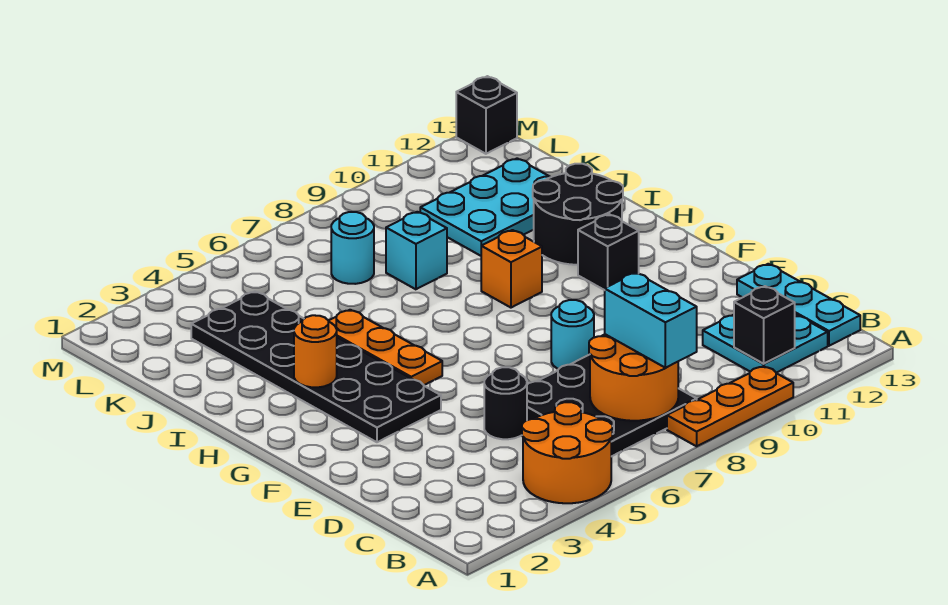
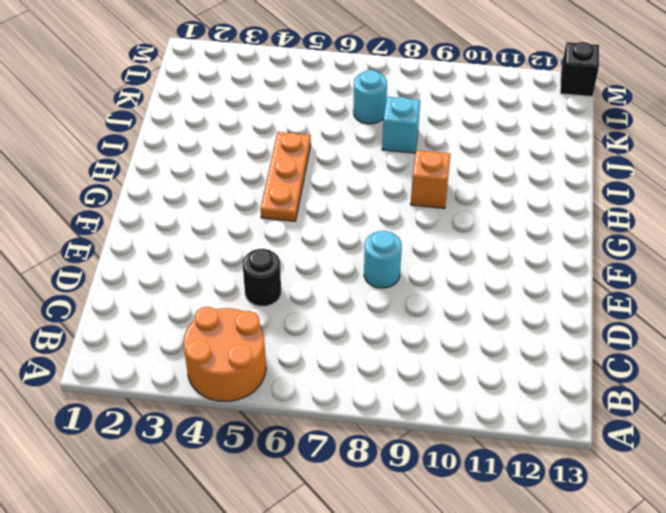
none -> orange 1x3 plate [667,366,793,446]
none -> black 3x3 plate [527,355,697,457]
none -> cyan 2x2 plate [703,314,828,373]

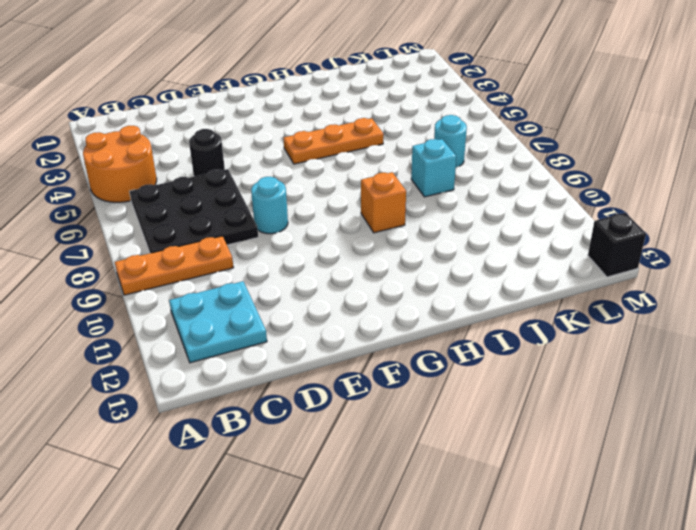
orange 1x3 plate [115,236,233,295] -> orange 1x3 plate turned to [667,366,793,446]
none -> cyan 1x3 plate [737,264,860,346]
none -> black 2x6 plate [191,291,441,442]
none -> black 1x1 brick [578,214,639,290]

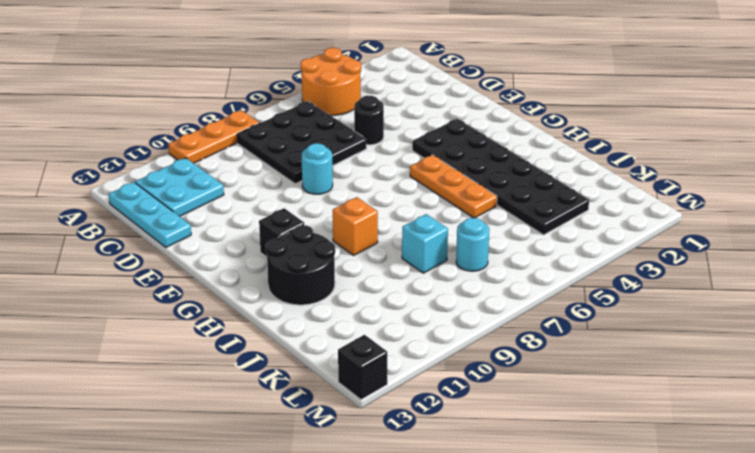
none -> cyan 2x3 plate [420,158,550,256]
none -> orange 2x2 round brick [589,334,678,421]
none -> black 1x1 brick [734,286,795,364]

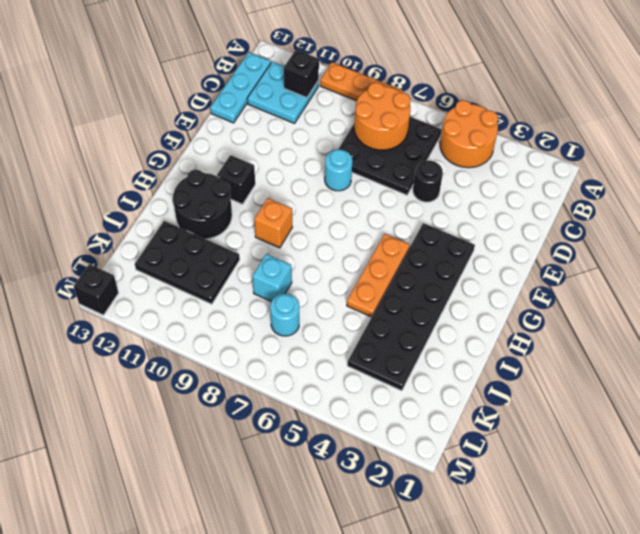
black 2x3 plate [135,221,240,304] -> cyan 2x3 plate [420,158,550,256]
none -> orange 1x1 round brick [294,315,337,387]
none -> cyan 1x2 brick [605,273,697,368]

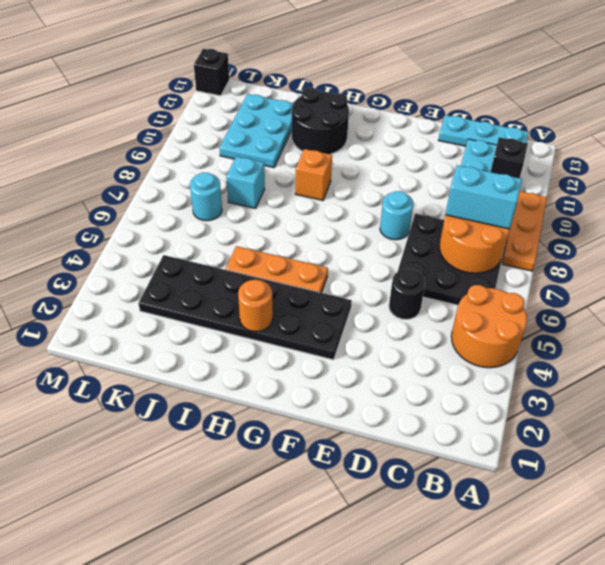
none -> black 1x1 brick [578,214,639,290]

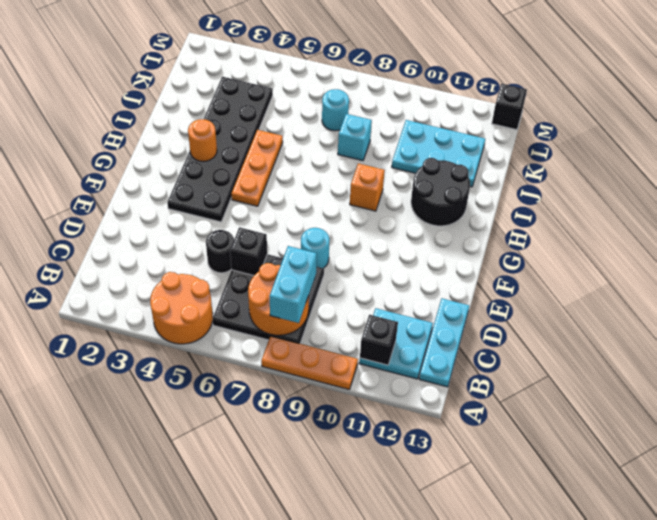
black 1x1 brick [230,227,267,275] -> black 1x1 brick moved to [578,214,639,290]

